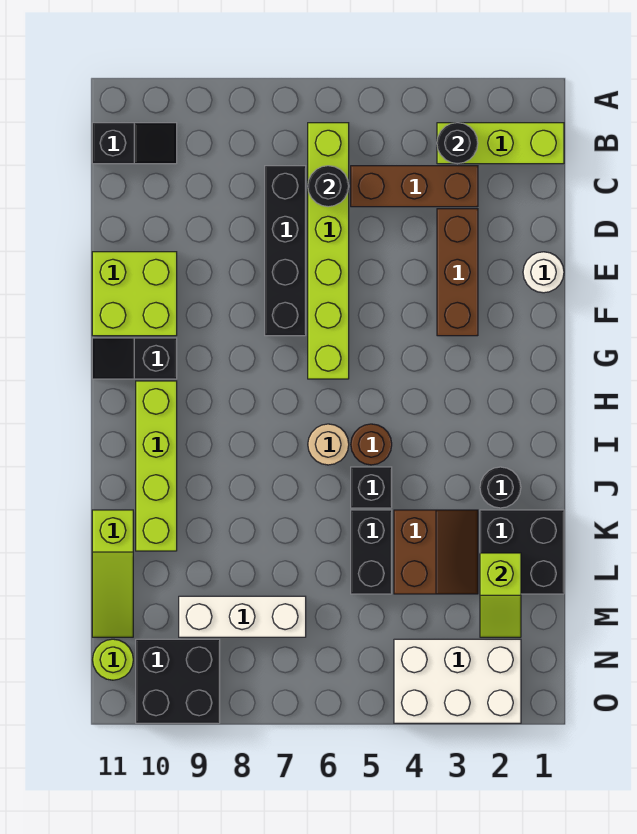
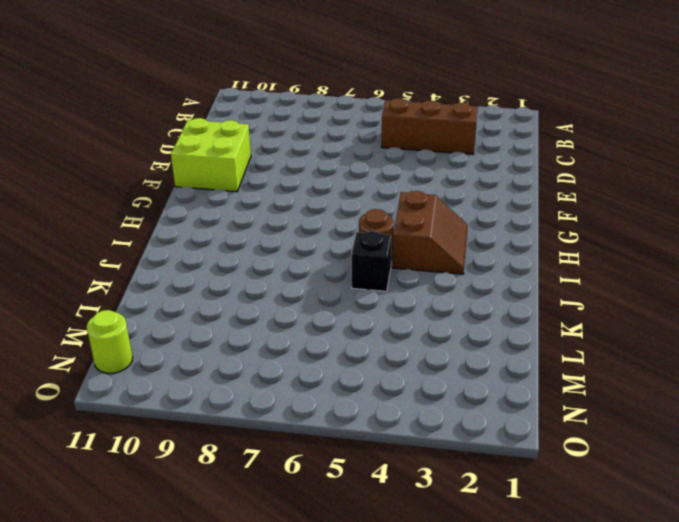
brown 2x2 slope [393,191,468,274] -> brown 2x2 slope moved to [394,510,478,594]
none -> lime 1x3 brick [437,123,564,164]
none -> lime 1x6 brick [308,123,349,379]
none -> black 1x2 slope [92,123,177,164]

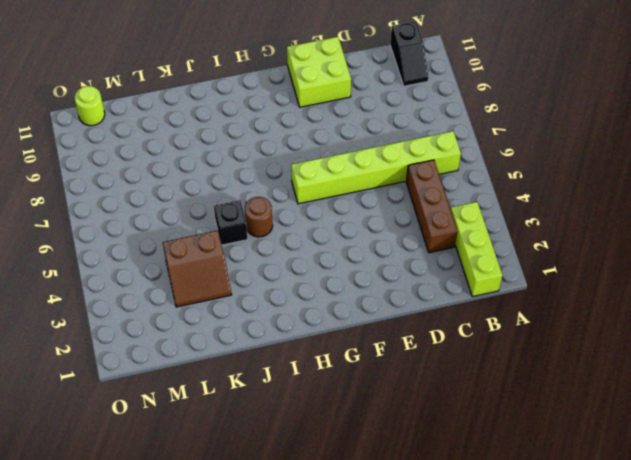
none -> black 1x4 brick [265,166,306,336]
none -> brown 1x3 brick [437,209,478,336]
none -> white 1x1 round brick [523,252,564,293]

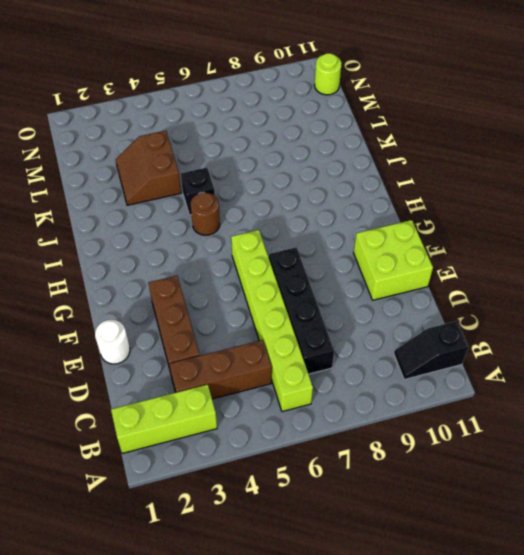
none -> black 1x2 slope [92,338,177,379]
none -> lime 1x4 brick [136,381,177,551]
none -> tan 1x1 round brick [308,424,349,465]

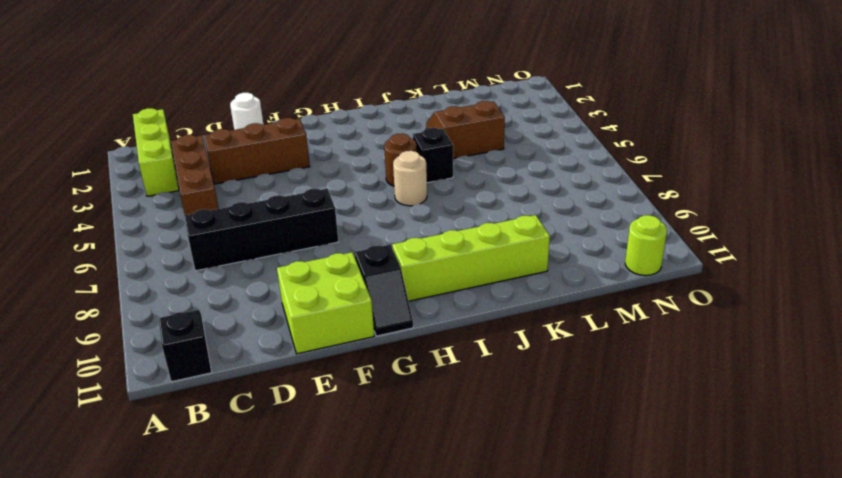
none -> lime 1x6 brick [308,123,349,379]
none -> black 1x1 round brick [480,467,521,508]
none -> black 2x2 brick [480,510,564,594]

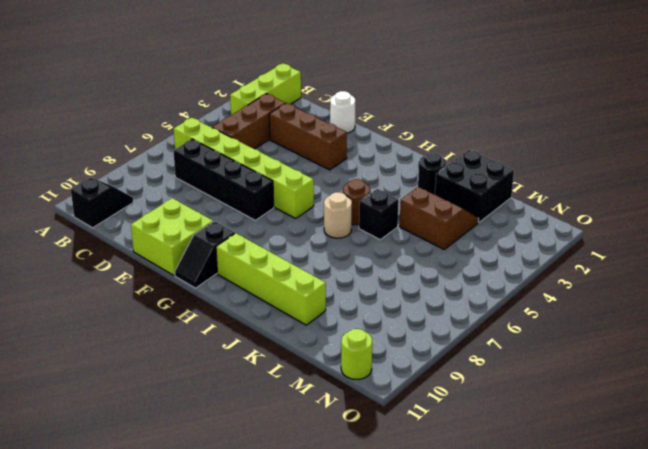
none -> black 1x2 brick [351,510,392,594]
none -> lime 1x3 slope [92,510,133,637]
none -> white 1x3 brick [179,596,306,637]

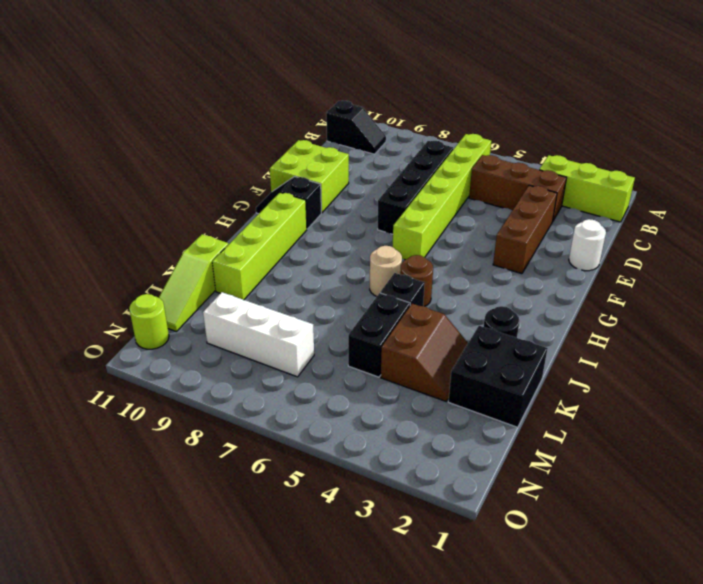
none -> white 2x3 brick [394,639,521,723]
none -> black 2x2 brick [136,639,220,723]
none -> black 1x1 round brick [437,123,478,164]

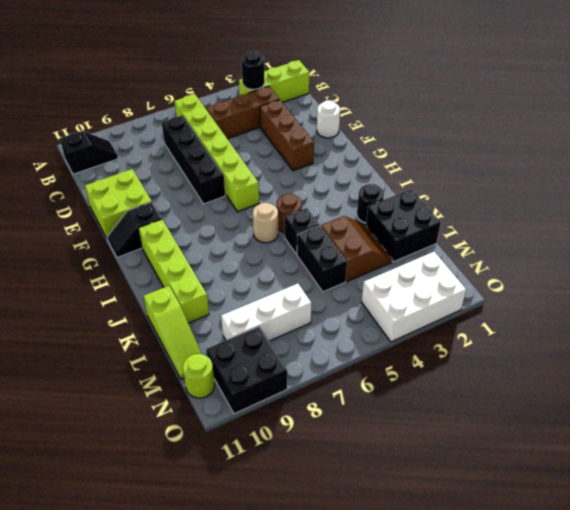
none -> black 1x1 round brick [308,166,349,207]
none -> lime 1x2 slope [480,553,521,637]

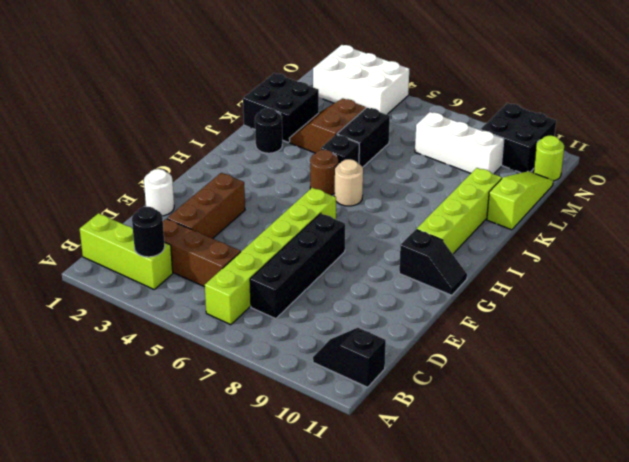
none -> lime 2x2 brick [92,252,177,336]
none -> black 1x1 round brick [308,166,349,207]
none -> lime 1x2 slope [480,553,521,637]

